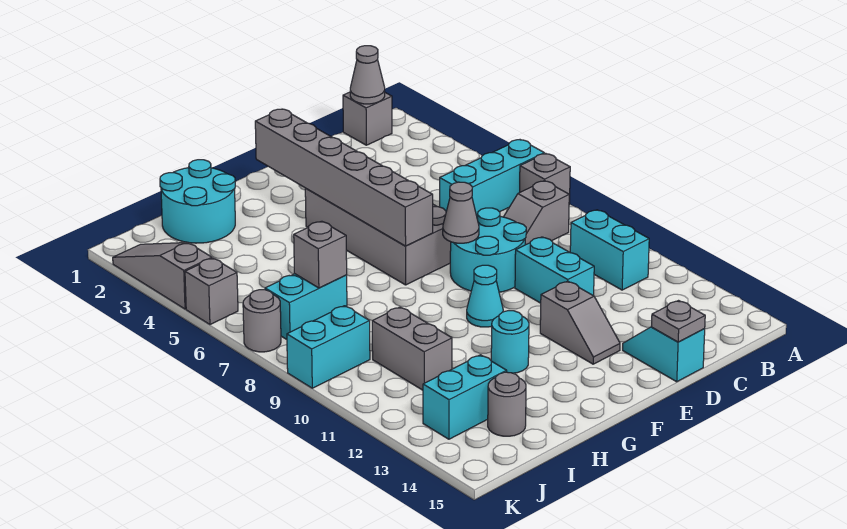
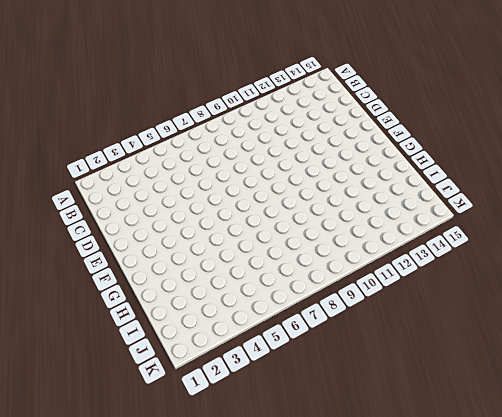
none -> cyan 1x3 brick [440,140,544,216]
none -> grey 1x1 brick [520,153,570,205]
none -> grey 1x1 brick [343,92,392,145]

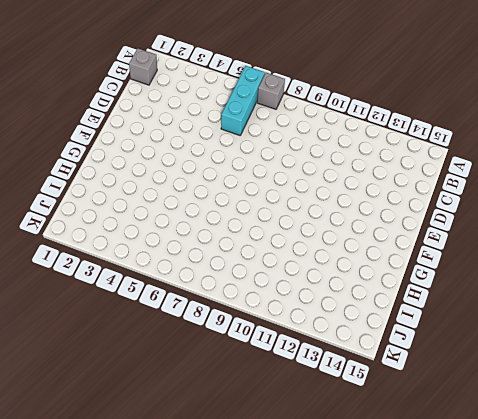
none -> grey 1x2 slope [504,181,569,245]
none -> cyan 1x2 brick [570,210,649,290]
none -> cyan 2x2 round brick [450,208,526,292]

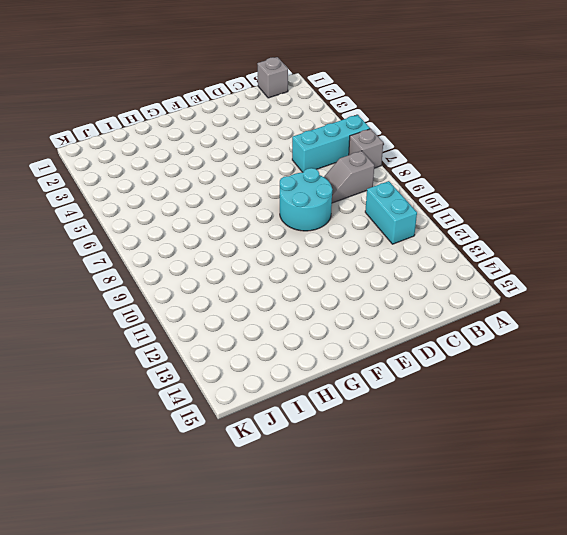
none -> cyan 1x2 brick [515,237,594,303]
none -> cyan 1x2 slope [623,327,705,382]
none -> grey 2x4 brick [305,189,451,285]

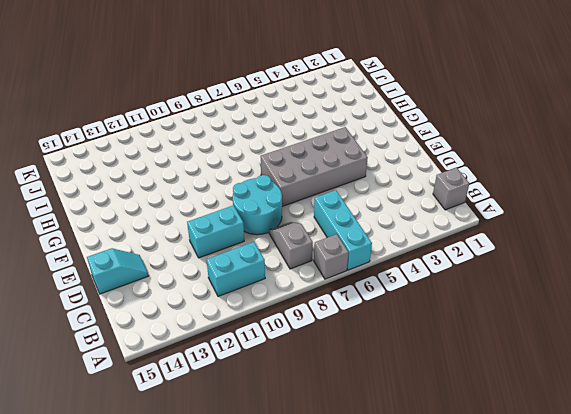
none -> grey 1x2 slope [540,281,620,364]
none -> cyan 1x1 cone [467,265,503,327]
none -> cyan 1x1 round brick [491,311,529,373]

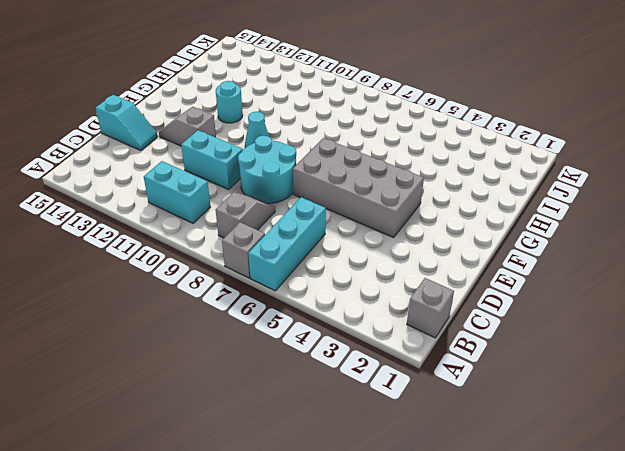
none -> cyan 2x2 round brick [160,160,235,243]
none -> cyan 1x2 brick [265,274,347,339]
none -> grey 1x2 brick [372,307,452,390]

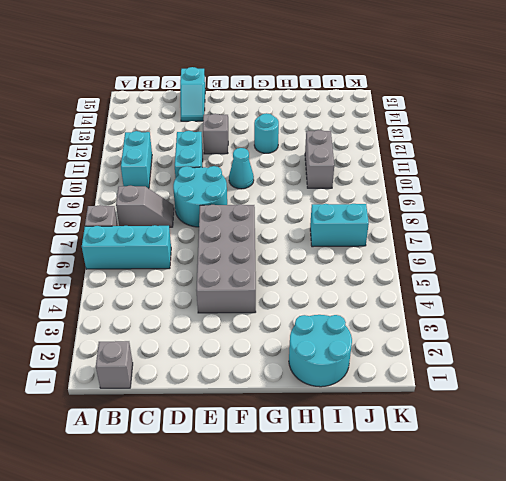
none -> cyan 1x2 brick [423,355,507,439]
none -> grey 1x1 round brick [488,372,526,436]
none -> cyan 1x2 brick [287,306,370,388]

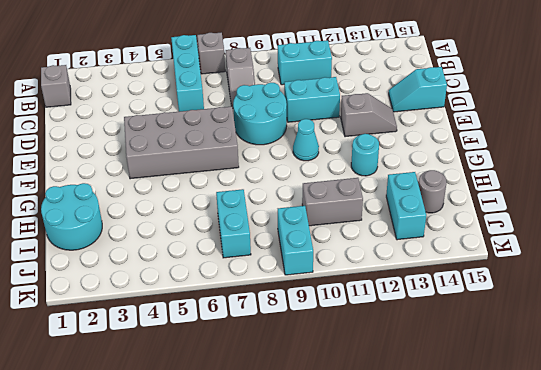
none -> grey 1x3 slope [113,243,212,309]
none -> grey 1x1 brick [185,258,238,324]
none -> grey 1x1 round brick [243,290,281,352]

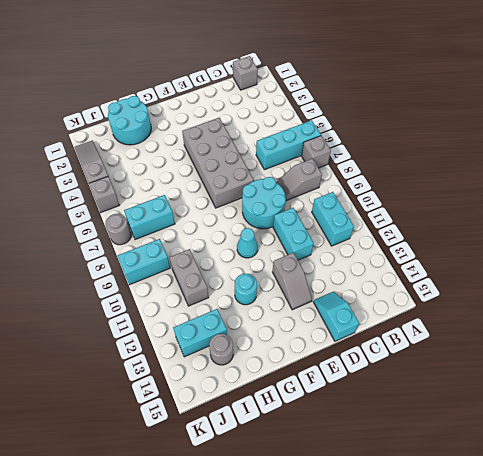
none -> grey 1x1 cone [350,46,385,104]
none -> grey 1x1 plate [651,301,705,342]
none -> grey 1x1 cone [443,182,479,243]

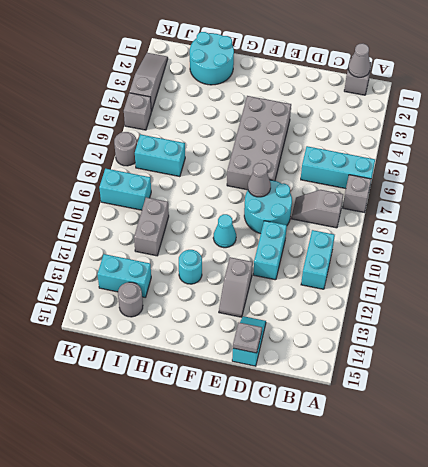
none -> grey 1x6 brick [255,109,433,246]
none -> grey 1x1 brick [294,221,347,288]

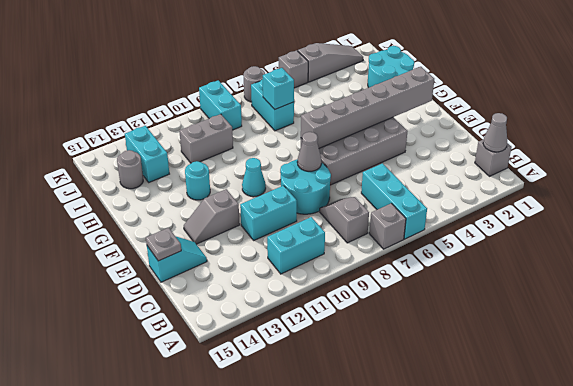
cyan 1x1 brick [263,68,294,109] -> grey 1x1 brick [294,221,347,288]

